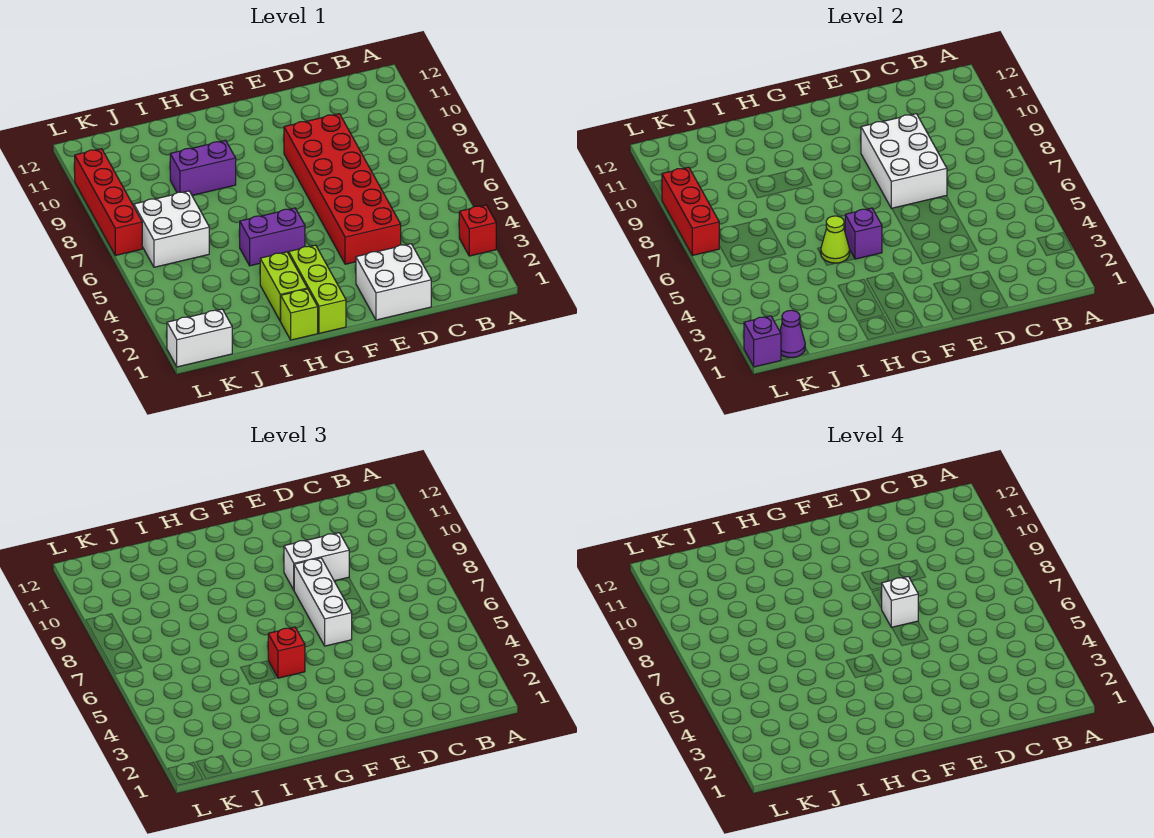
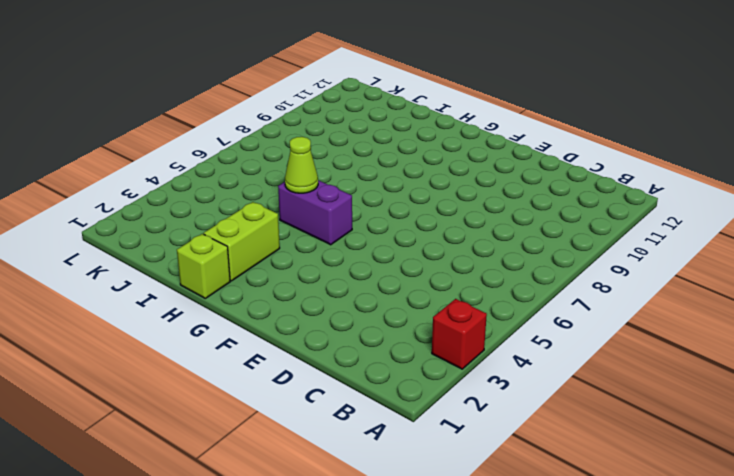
none -> white 2x2 brick [356,244,431,320]
none -> red 2x6 brick [284,114,401,264]
none -> lime 1x3 brick [289,245,346,333]

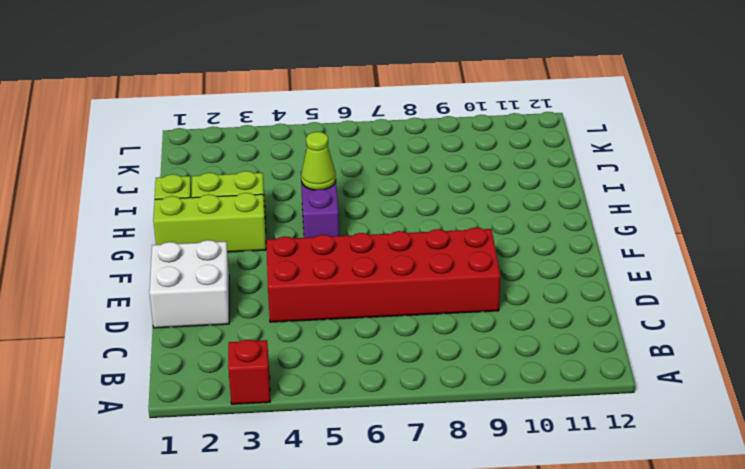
none -> purple 1x2 brick [170,140,236,195]
none -> white 2x2 brick [134,191,209,267]
none -> white 1x2 brick [167,309,232,367]

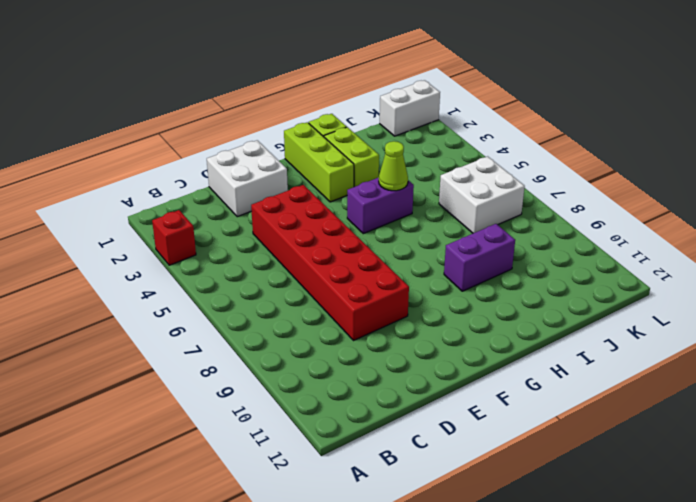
none -> red 1x4 brick [75,149,142,255]
none -> white 2x3 brick [861,114,947,208]
none -> purple 1x1 brick [845,208,882,259]

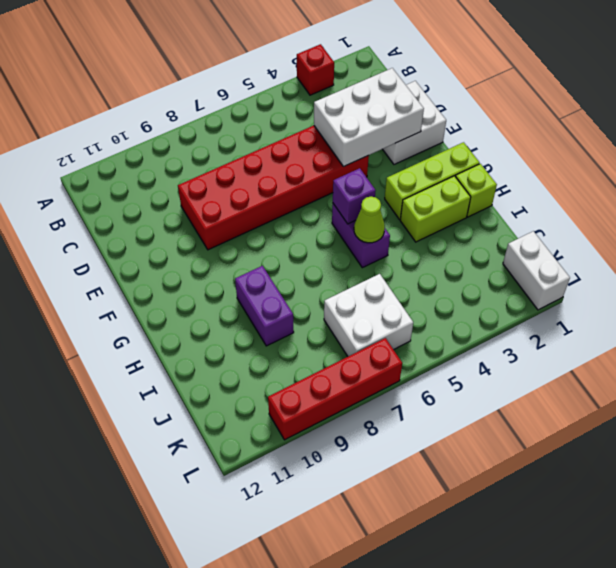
white 2x3 brick [314,68,424,166] -> white 2x3 brick moved to [861,114,947,208]
none -> purple 1x1 cone [780,310,805,358]
none -> purple 1x1 brick [744,316,781,367]
none -> red 1x3 brick [662,167,719,255]

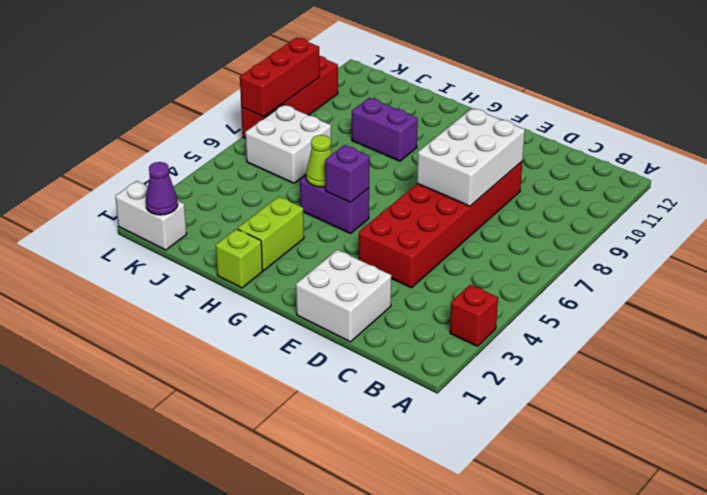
none -> lime 1x3 brick [289,245,346,333]
none -> purple 1x1 brick [744,316,781,367]
none -> white 1x2 brick [284,533,349,590]

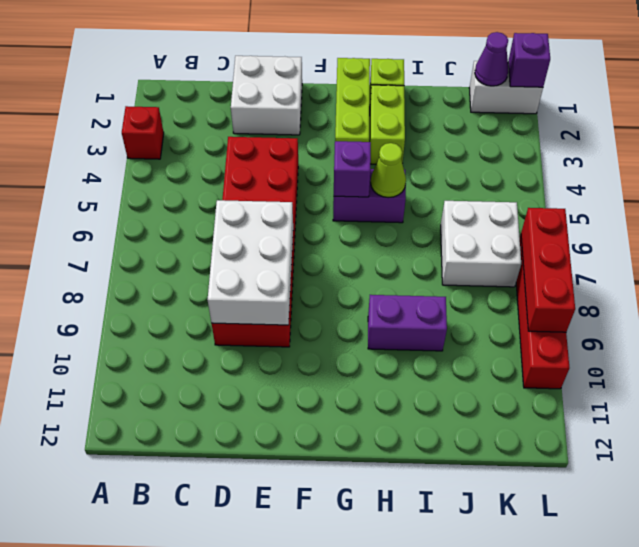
none -> white 1x2 brick [284,533,349,590]
none -> white 1x3 brick [294,558,352,646]
none -> red 1x1 brick [268,627,305,678]

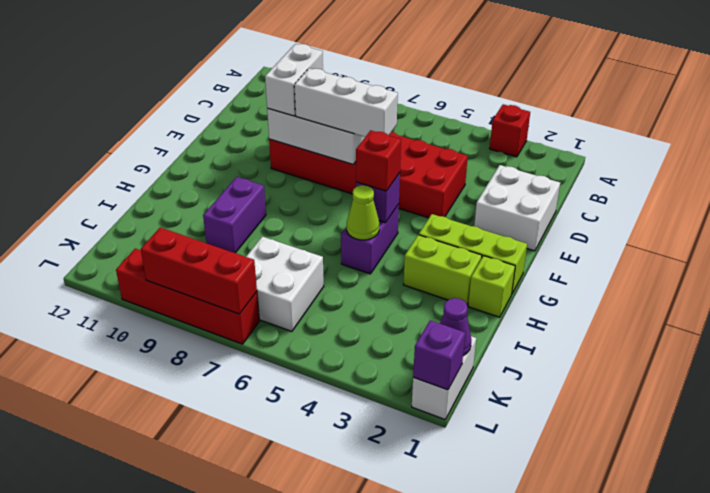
none -> white 1x1 brick [881,577,918,627]

